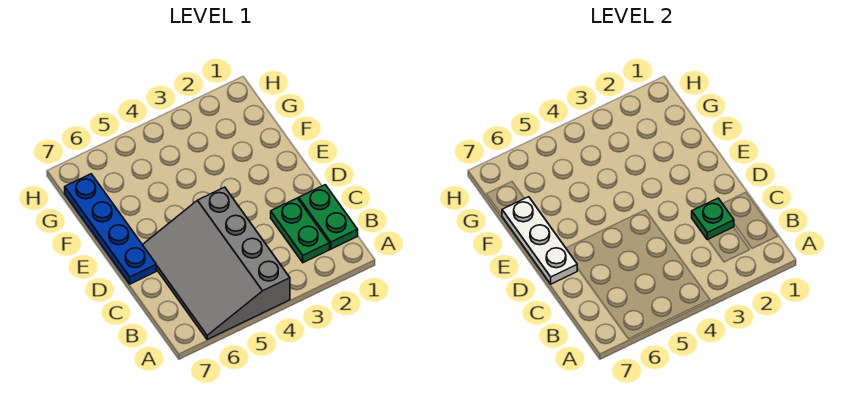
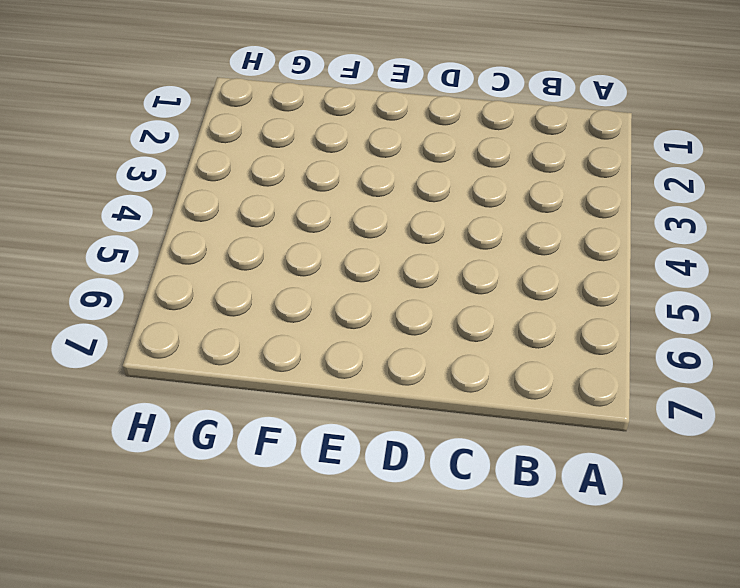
none -> grey 3x4 slope [143,187,290,339]
none -> green 1x2 plate [299,185,358,249]

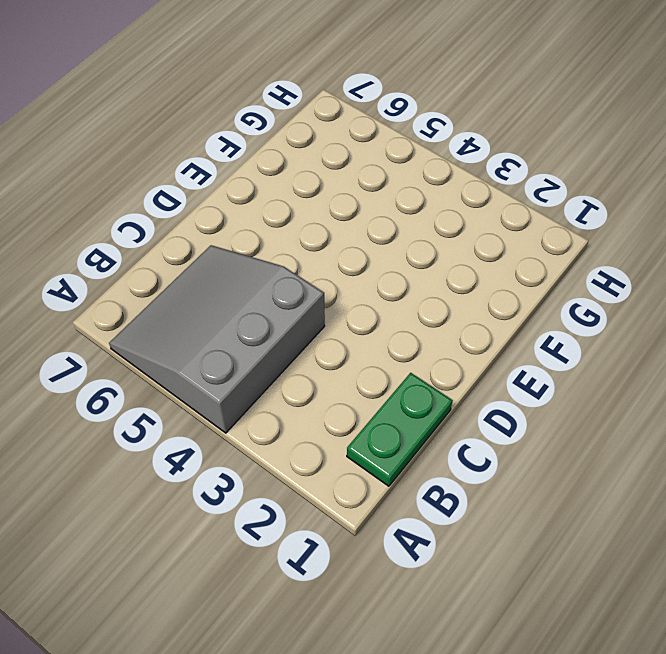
grey 3x3 slope [109,245,325,433] -> grey 3x4 slope [143,187,290,339]
none -> green 1x2 plate [271,198,330,263]
none -> blue 1x4 plate [65,174,156,284]

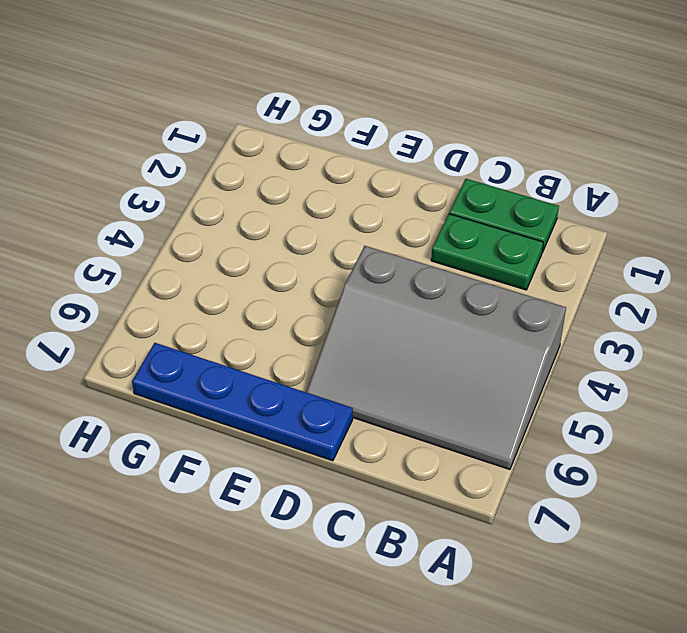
none -> green 1x1 plate [692,198,734,240]
none -> white 1x3 plate [502,197,577,284]

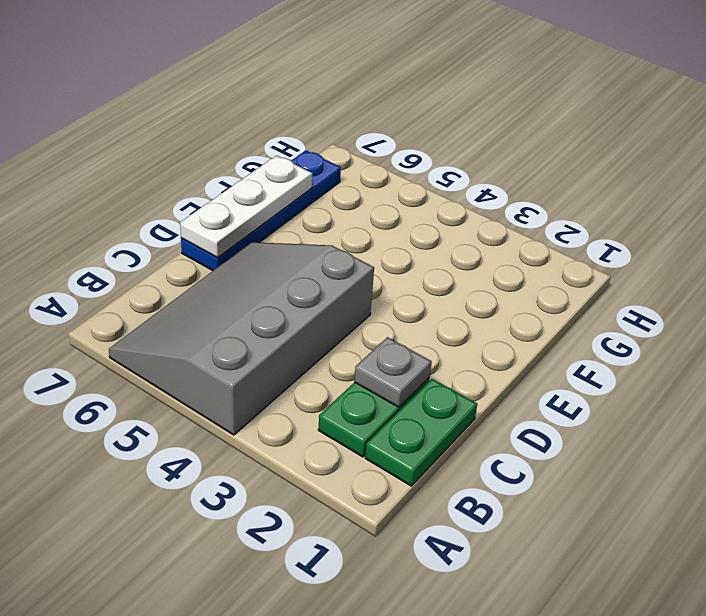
grey 1x1 plate [354,337,432,407] -> green 1x1 plate [692,198,734,240]

